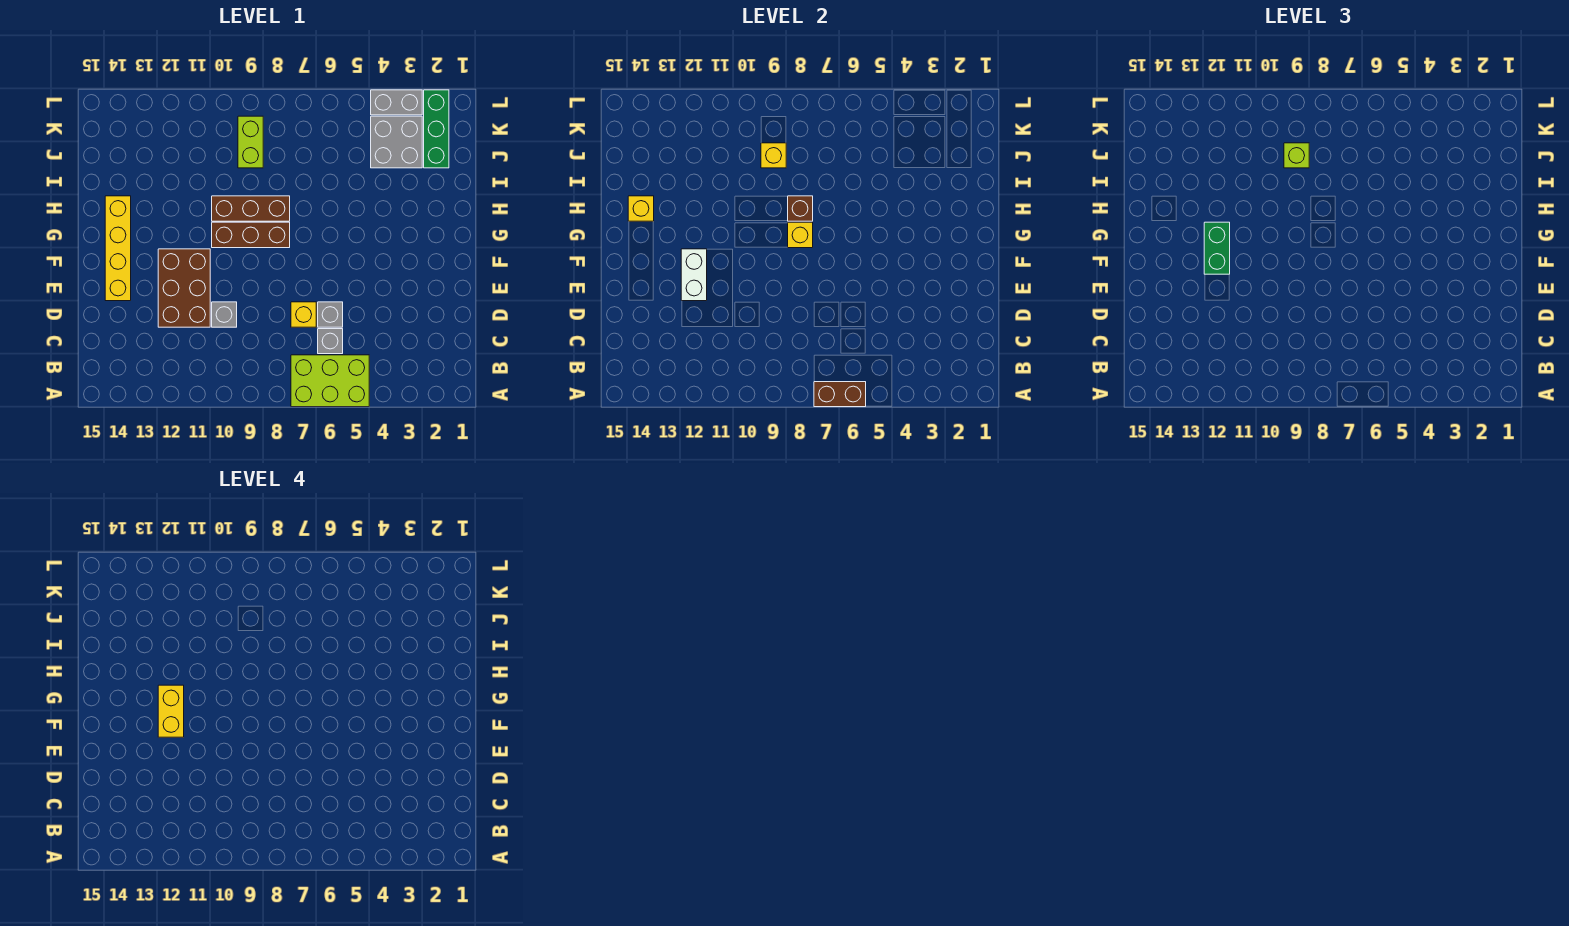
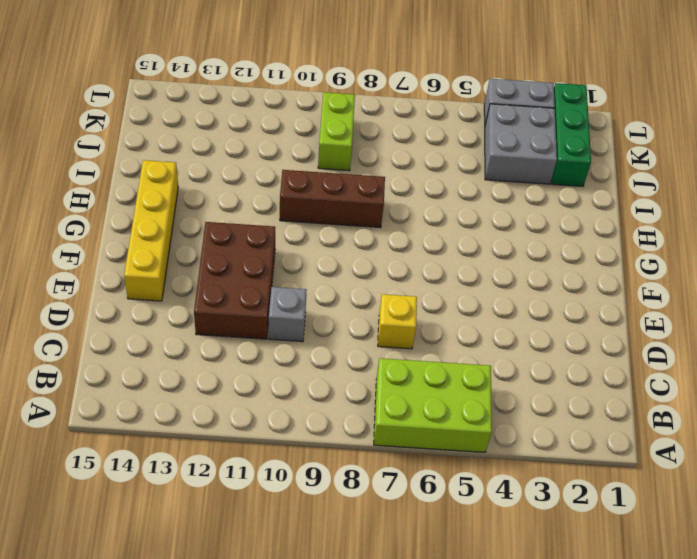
none -> grey 1x1 brick [318,329,343,354]
none -> grey 1x1 brick [318,302,343,327]
none -> brown 1x3 brick [212,222,290,248]

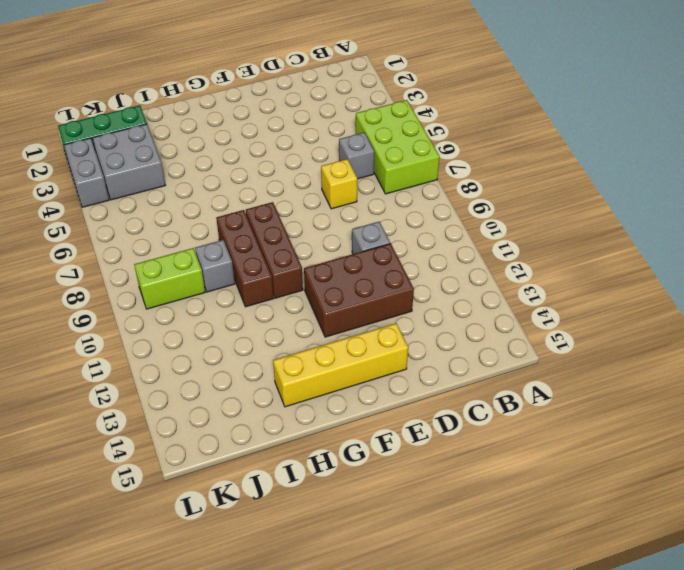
grey 1x1 brick [195,240,235,292] -> grey 1x1 brick moved to [318,302,343,327]
none -> brown 1x2 brick [814,382,866,407]
none -> white 1x2 brick [681,249,707,301]
none -> yellow 1x1 brick [788,222,813,248]

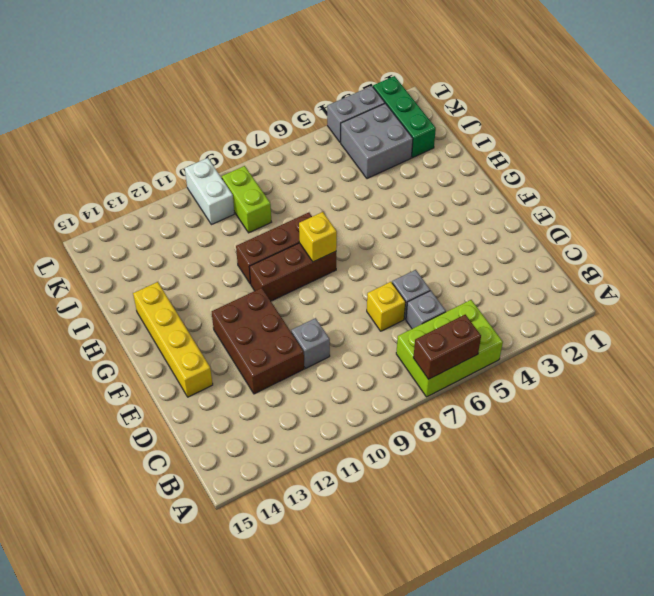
white 1x2 brick [185,158,234,225] -> white 1x2 brick moved to [681,249,707,301]
none -> brown 1x1 brick [788,196,813,221]
none -> yellow 1x1 brick [628,196,654,221]
none -> yellow 1x1 brick [761,143,786,168]

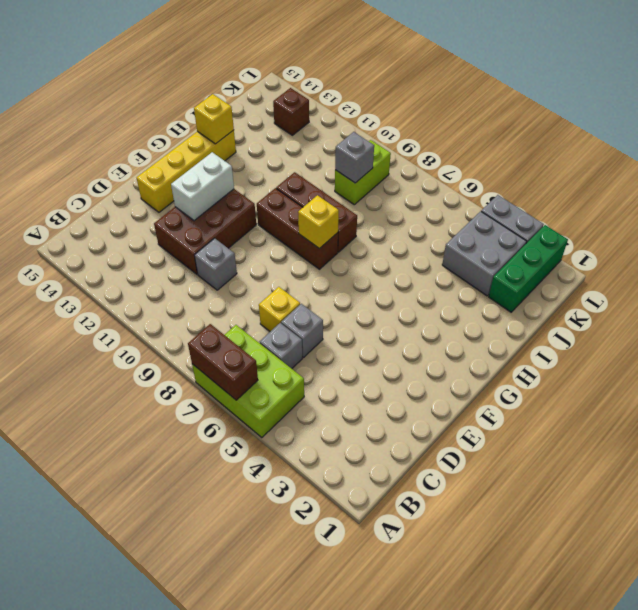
grey 1x1 brick [335,132,374,183] -> yellow 1x1 brick [761,143,786,168]
brown 1x1 brick [273,88,309,135] -> brown 1x1 brick moved to [788,196,813,221]
none -> green 1x2 brick [1204,222,1230,274]
none -> lime 1x1 brick [1284,143,1309,168]
none -> yellow 1x2 brick [158,685,184,737]

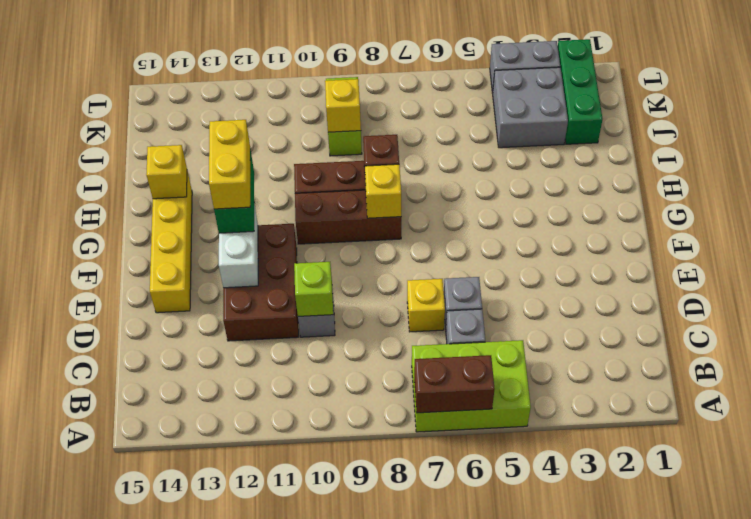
lime 1x1 brick [294,262,333,316] -> lime 1x1 brick moved to [1284,143,1309,168]

